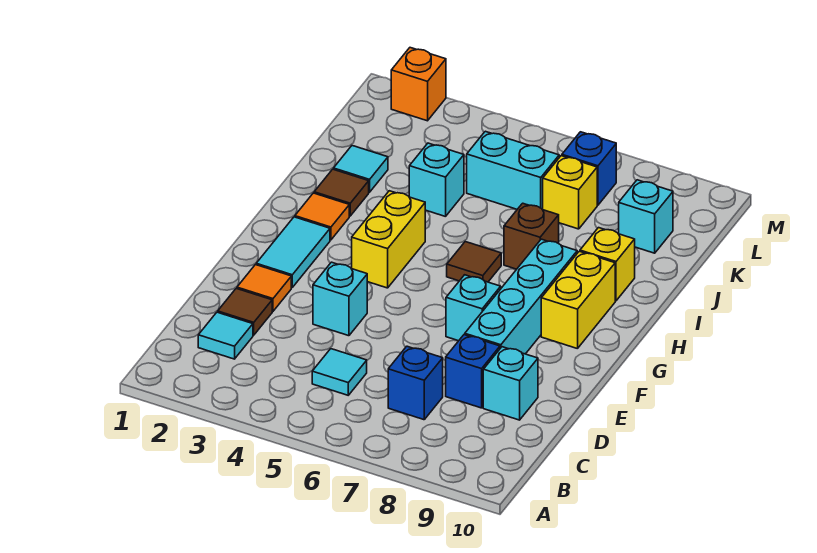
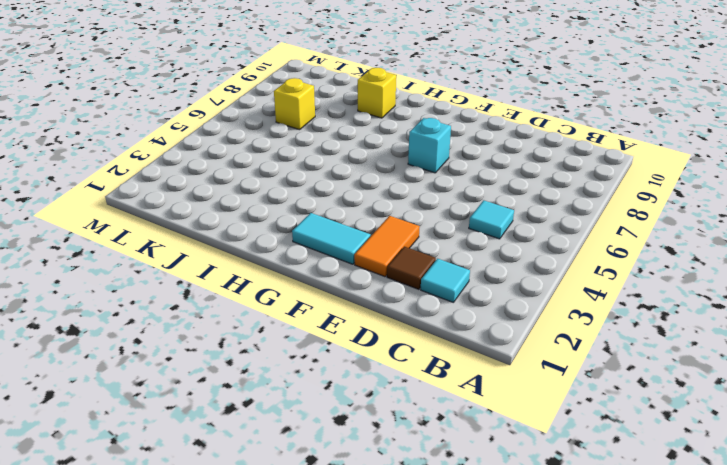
orange 1x2 tile [354,216,420,277] -> orange 1x1 tile [237,265,291,311]
none -> blue 1x1 brick [388,346,443,420]
none -> blue 1x1 brick [446,335,500,408]
none -> cyan 1x1 brick [483,347,538,420]

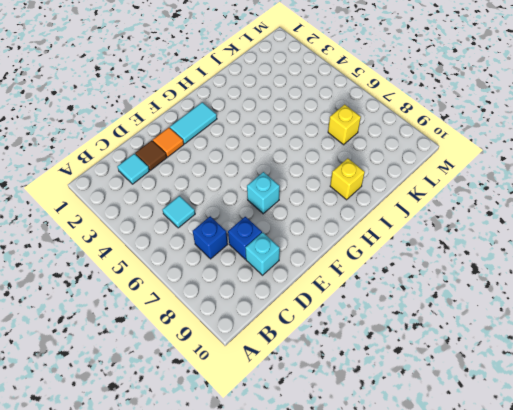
none -> cyan 1x1 brick [313,262,367,336]
none -> cyan 1x4 brick [465,239,577,354]
none -> yellow 1x2 brick [352,191,425,288]

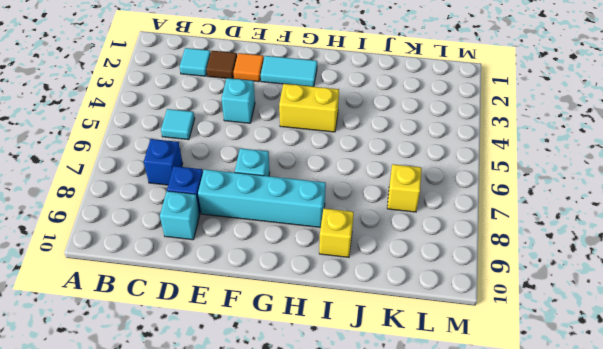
none -> yellow 1x2 brick [541,251,615,349]
none -> orange 1x1 tile [295,193,349,240]
none -> brown 1x1 tile [447,242,501,282]

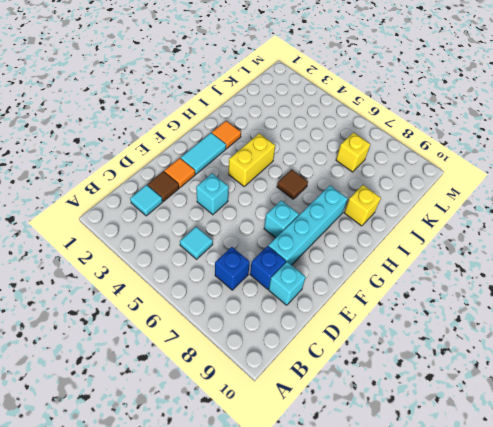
none -> yellow 1x2 brick [541,251,615,349]
none -> brown 1x1 tile [314,169,369,216]
none -> brown 1x1 brick [504,203,559,269]

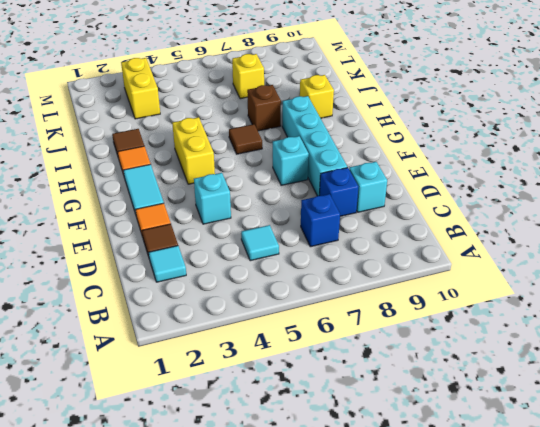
yellow 1x2 brick [121,58,160,119] -> yellow 1x2 brick moved to [541,251,615,349]
none -> cyan 1x1 tile [333,146,388,192]
none -> cyan 1x1 brick [409,143,464,217]
none -> cyan 1x2 brick [467,131,559,210]

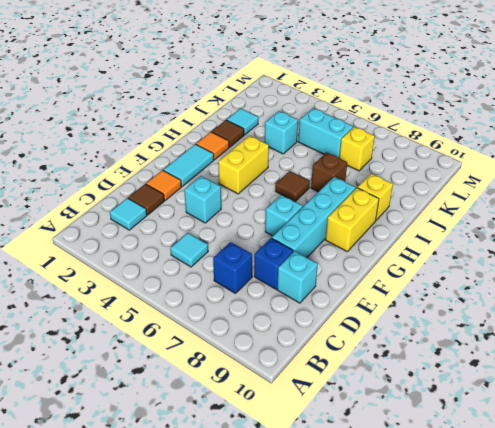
none -> cyan 1x1 brick [619,180,673,253]
none -> blue 1x1 brick [562,132,616,205]
none -> orange 1x1 brick [391,48,446,121]

